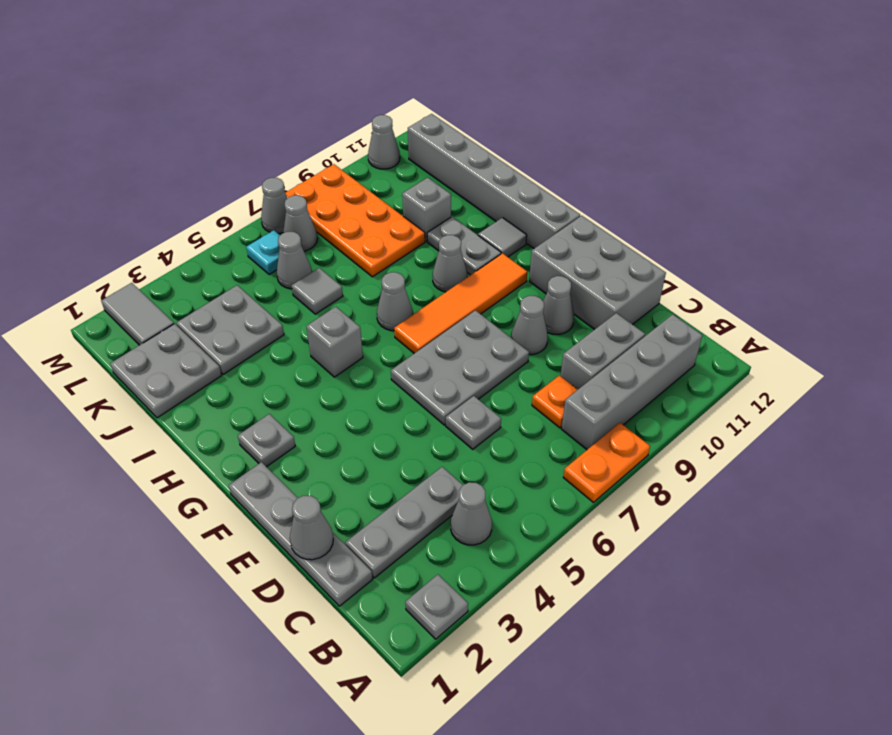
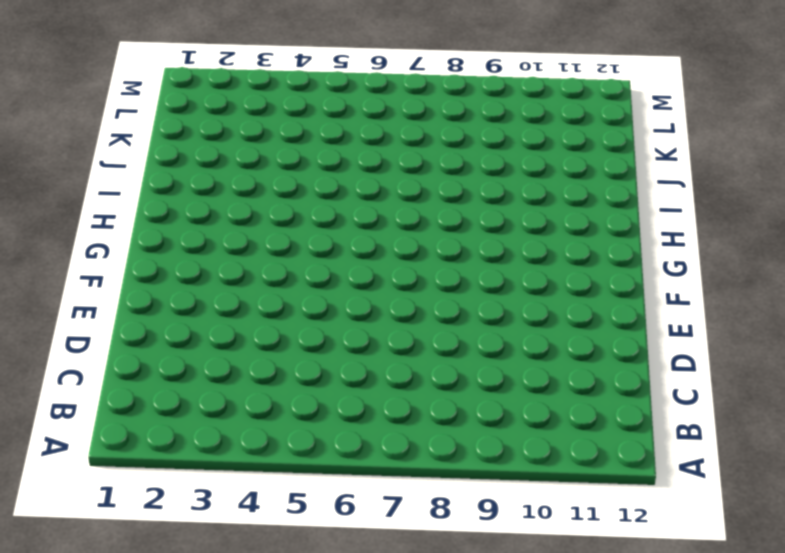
none -> grey 1x1 plate [405,575,468,639]
none -> orange 1x2 plate [563,423,650,502]
none -> grey 1x1 cone [451,482,492,545]
none -> grey 1x4 brick [561,314,702,450]

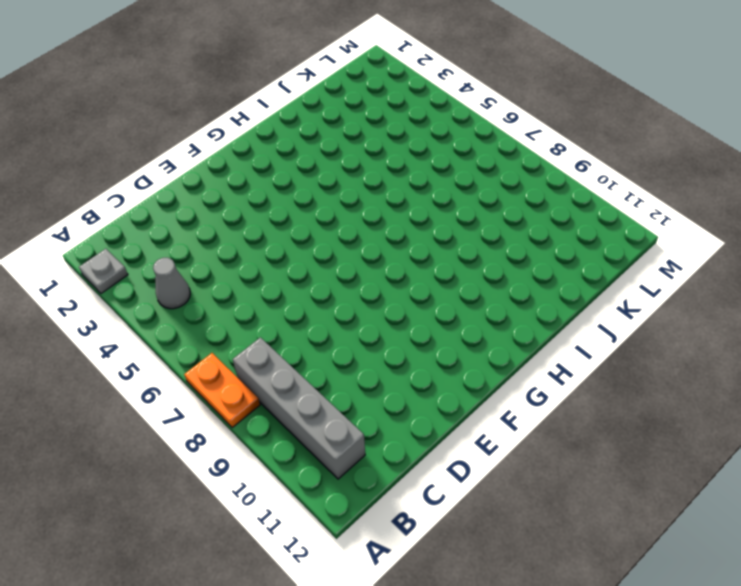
none -> grey 1x4 plate [229,462,373,606]
none -> grey 1x3 plate [345,467,463,578]
none -> orange 1x1 plate [532,375,578,428]
none -> grey 1x2 brick [560,313,645,389]

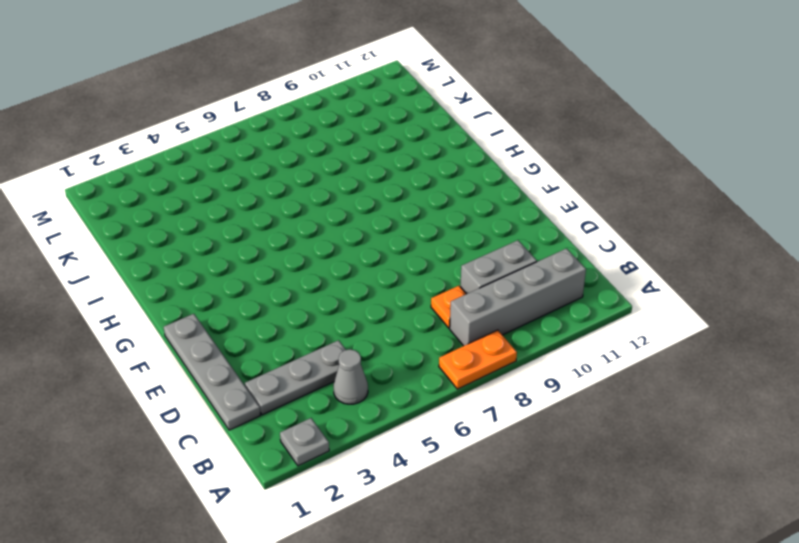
none -> grey 1x1 plate [446,396,501,449]
none -> grey 2x3 brick [529,216,666,330]
none -> grey 2x3 plate [391,310,529,425]
none -> grey 1x1 cone [511,296,548,355]

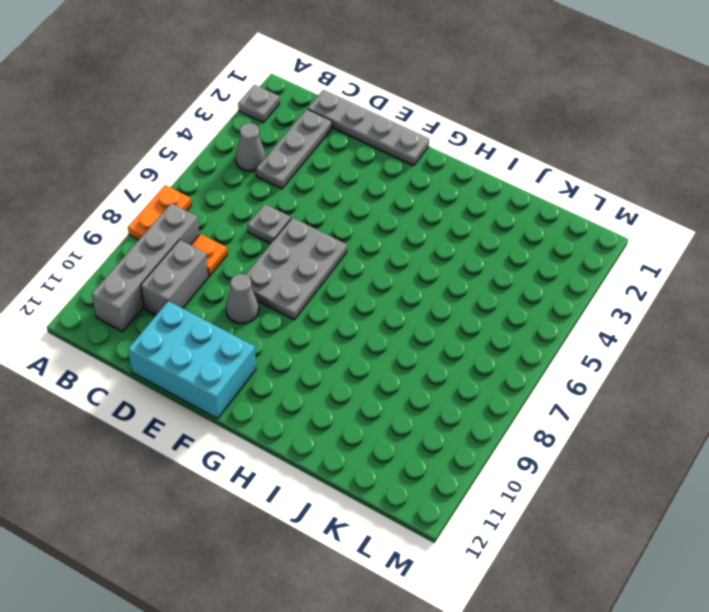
cyan 2x3 brick [128,301,256,419] -> grey 2x3 brick [529,216,666,330]
none -> grey 1x1 cone [543,276,574,334]
none -> grey 1x1 plate [238,414,295,467]
none -> orange 1x4 tile [394,253,527,353]
none -> grey 1x6 brick [408,114,580,248]

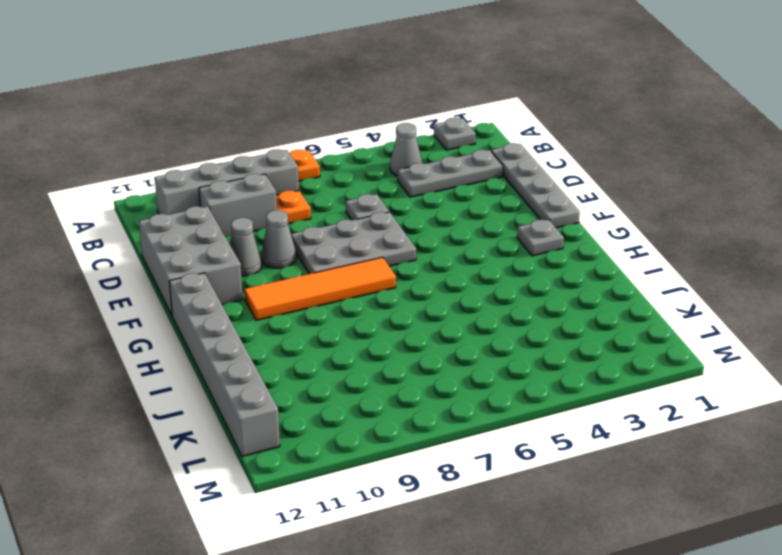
none -> grey 1x1 brick [306,307,363,377]
none -> grey 1x1 cone [377,272,413,331]
none -> grey 1x1 cone [433,235,467,292]
none -> grey 1x2 plate [427,217,501,275]

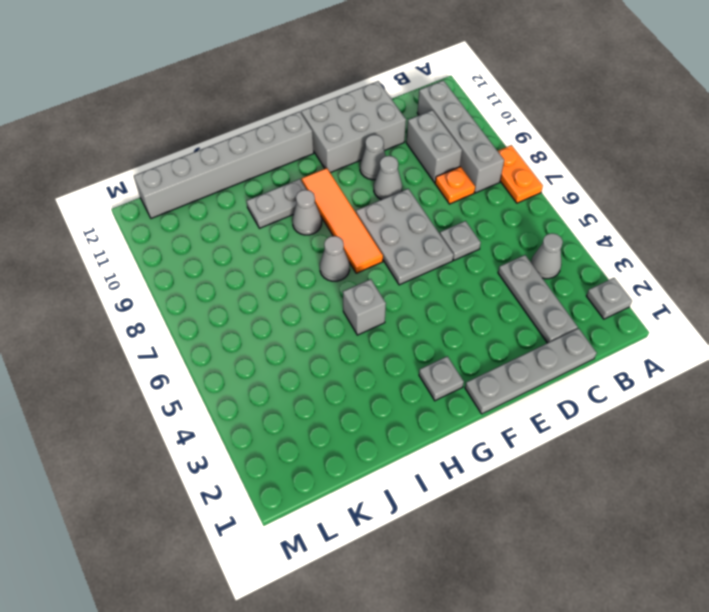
none -> grey 1x1 tile [478,218,527,257]
none -> grey 2x2 plate [110,324,222,418]
none -> grey 2x2 plate [176,285,284,375]
none -> grey 1x1 tile [292,268,343,314]

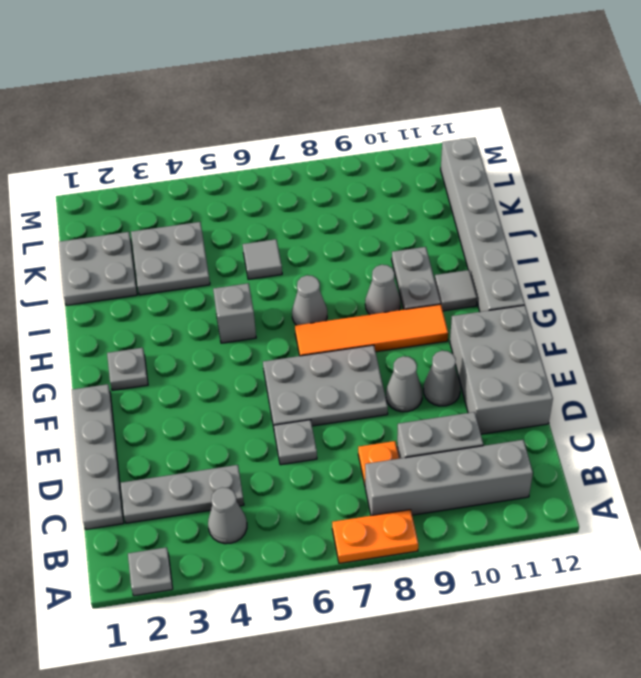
none -> orange 2x4 plate [285,164,425,277]
none -> grey 1x1 brick [402,178,451,241]
none -> grey 1x1 cone [276,232,312,289]
none -> grey 1x2 tile [101,283,174,345]

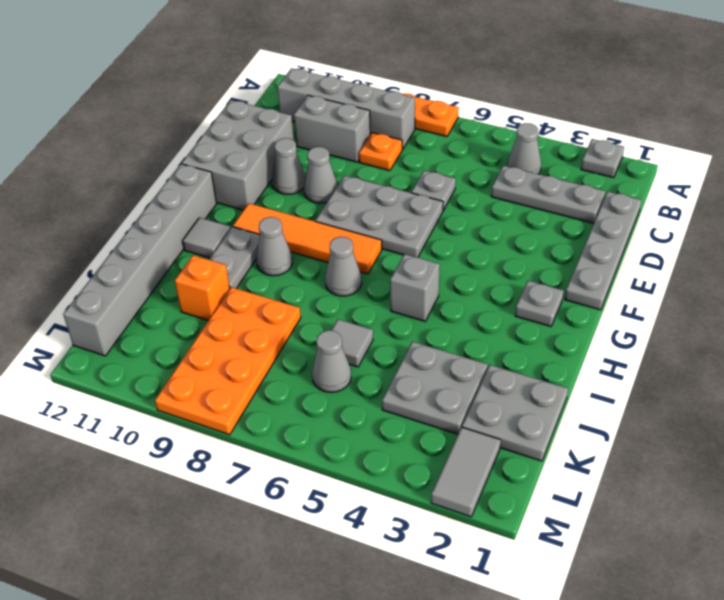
orange 1x1 brick [175,255,230,320] -> grey 1x1 brick [402,178,451,241]
none -> cyan 1x1 plate [246,230,280,275]
none -> grey 1x1 cone [283,195,318,251]
none -> grey 1x1 cone [261,178,287,233]
none -> grey 1x1 cone [368,115,400,169]

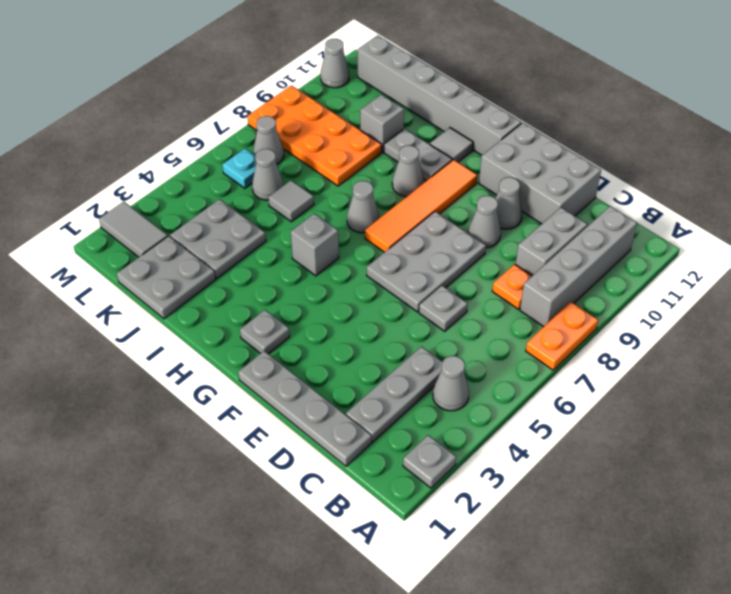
none -> grey 1x1 cone [261,178,287,233]
none -> grey 1x1 cone [290,496,333,560]

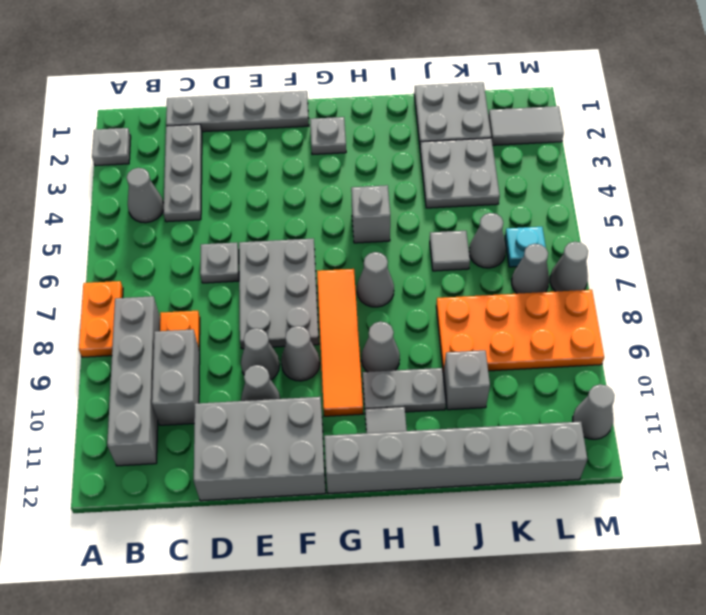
grey 1x1 cone [281,326,320,381] -> grey 1x1 cone moved to [290,496,333,560]

